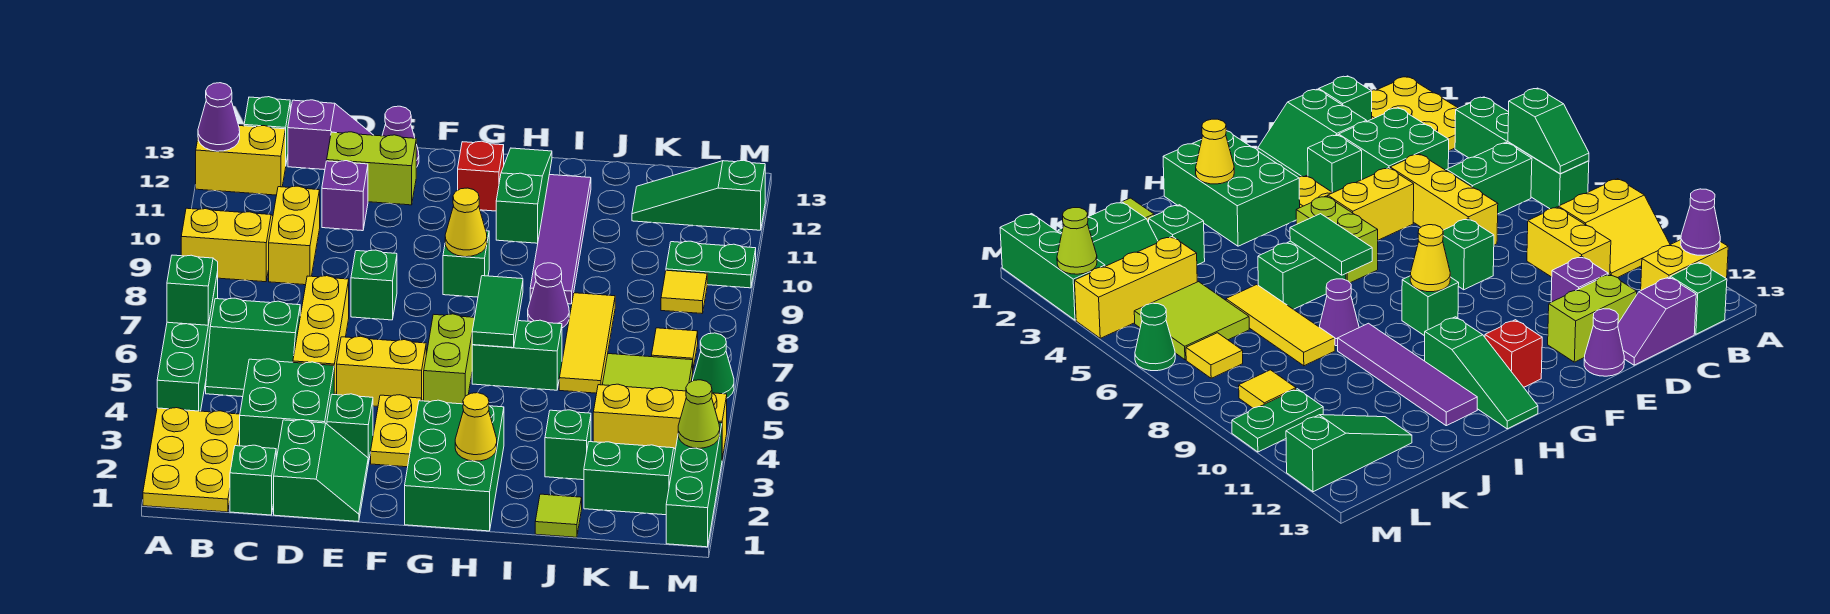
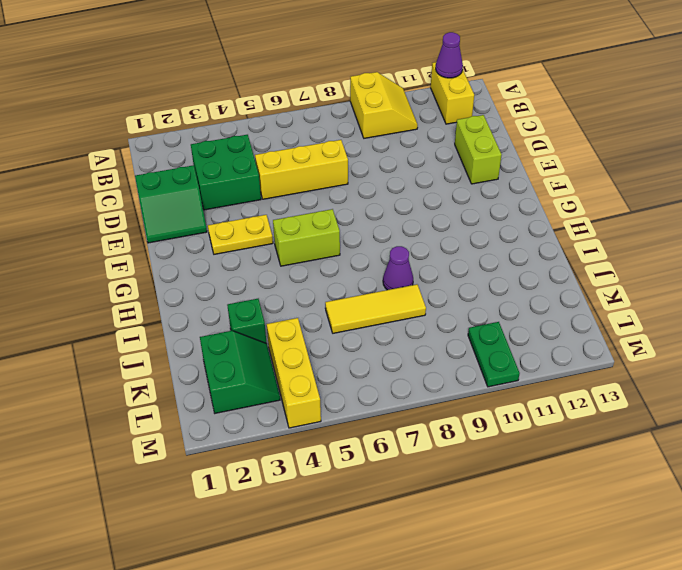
none -> yellow 2x3 plate [143,408,240,512]
none -> green 1x4 brick [157,272,218,411]
none -> green 2x2 slope [206,298,300,397]
none -> green 1x1 brick [244,97,290,162]

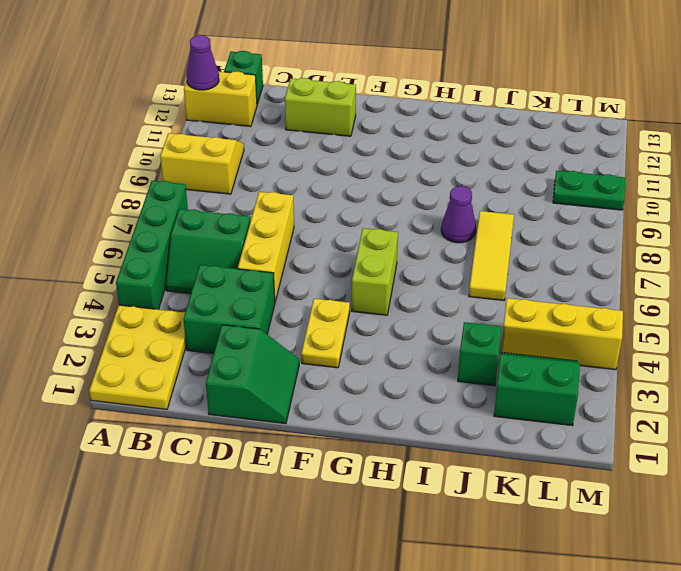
none -> green 1x1 brick [230,445,277,515]
none -> yellow 1x2 brick [269,186,320,285]
none -> purple 1x2 slope [288,100,373,170]
none -> purple 1x1 brick [322,161,368,231]

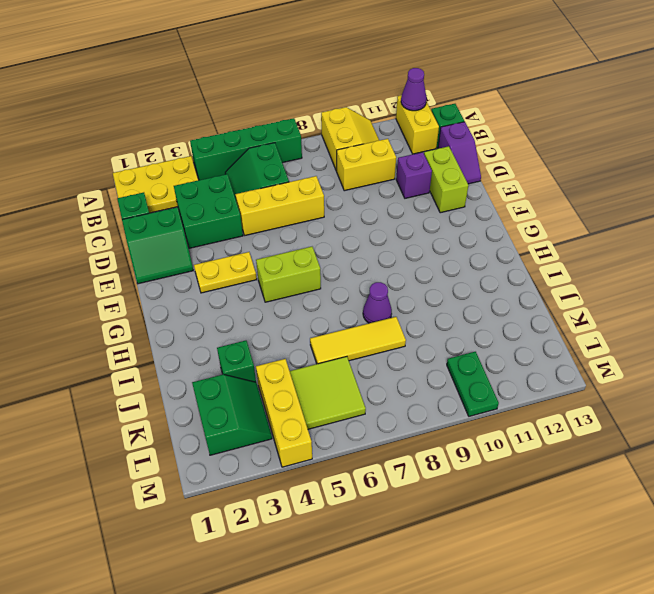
none -> green 1x1 brick [327,394,373,463]
none -> yellow 1x2 brick [337,336,426,406]
none -> green 1x1 brick [351,250,397,320]
none -> purple 1x1 cone [382,106,419,167]

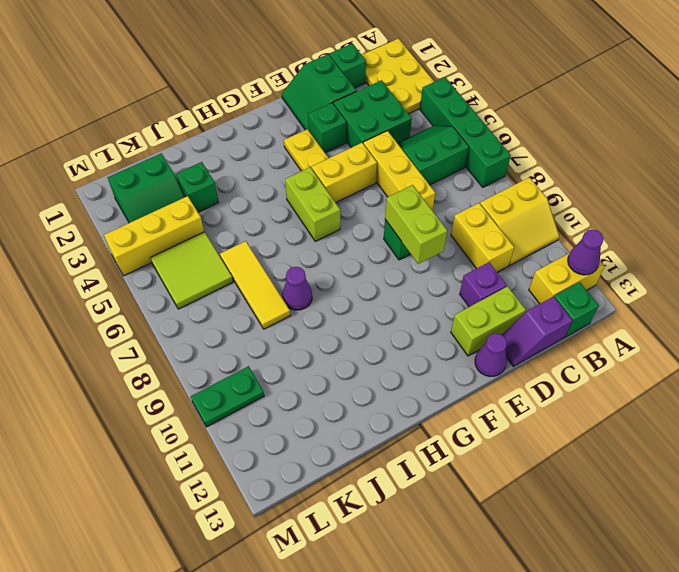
lime 1x2 brick [385,185,447,264] -> none
none -> green 2x3 brick [405,400,504,531]
none -> green 1x1 brick [443,231,489,297]
none -> red 1x1 brick [458,141,504,211]
none -> green 1x2 brick [472,320,562,390]

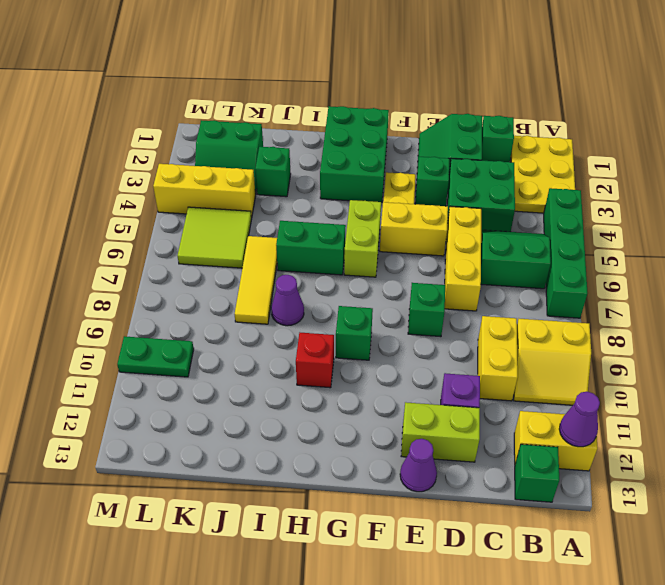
red 1x1 brick [296,333,334,388] -> red 1x1 brick moved to [458,141,504,211]
none -> purple 1x2 slope [288,100,373,170]
none -> green 1x3 slope [496,148,552,243]
none -> purple 1x4 tile [530,175,591,304]
none -> lime 1x1 tile [535,494,582,537]

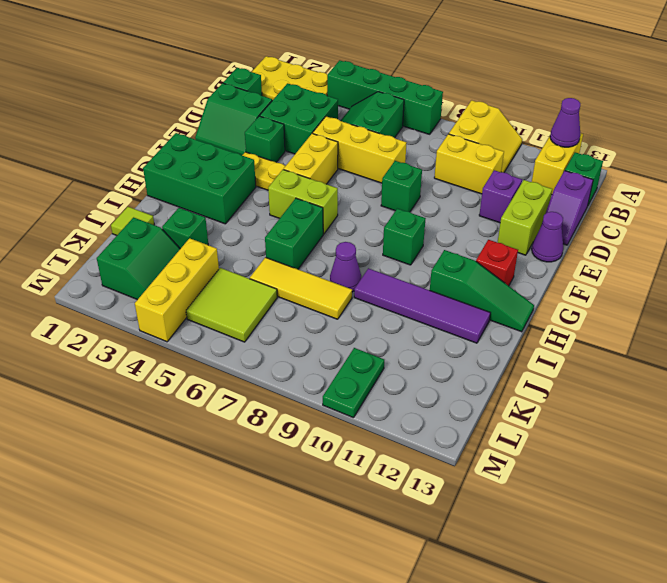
none -> green 1x3 slope [632,160,765,230]
none -> yellow 1x1 tile [652,328,698,368]
none -> yellow 1x1 tile [661,270,707,313]
none -> green 1x3 brick [666,423,722,547]

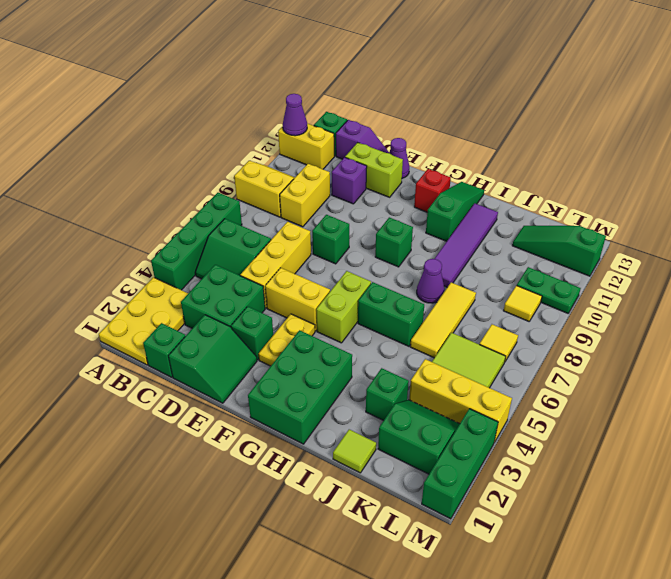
none -> green 1x1 cone [693,333,734,398]
none -> green 1x2 slope [167,255,218,325]
none -> yellow 1x1 cone [445,188,487,257]
none -> yellow 1x1 cone [455,393,497,461]

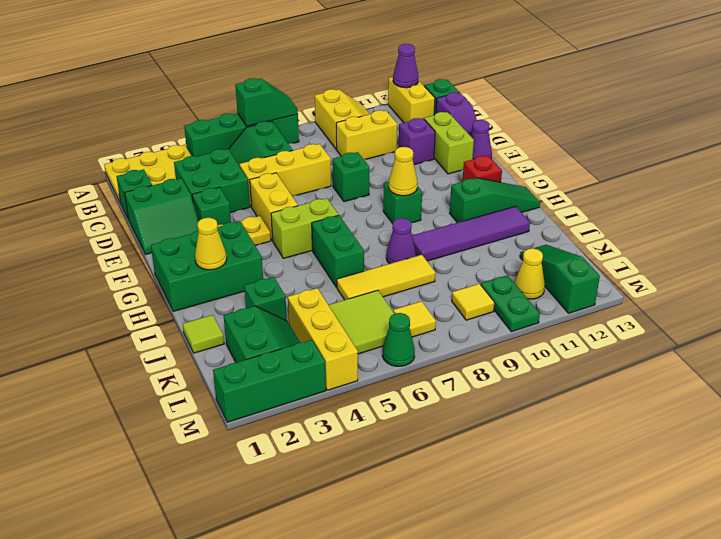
yellow 1x1 cone [514,248,545,299] -> none
none -> green 1x2 tile [472,276,523,348]
none -> lime 1x1 cone [678,380,720,448]

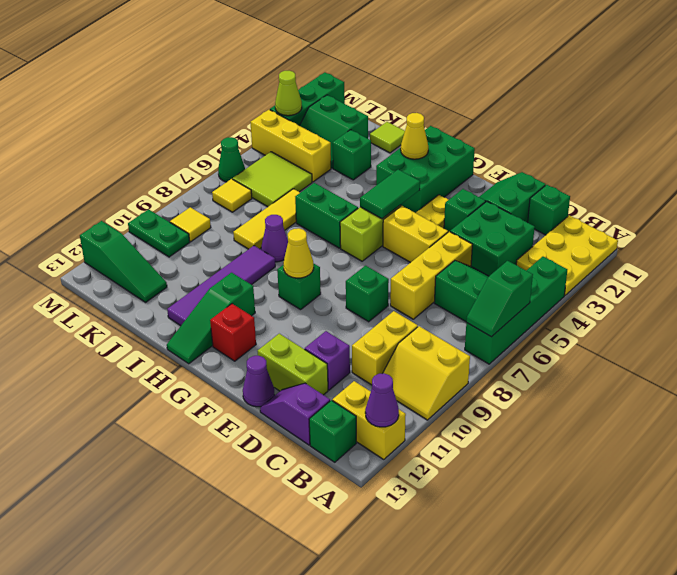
green 1x2 tile [360,169,420,219] -> green 1x2 tile moved to [472,276,523,348]

